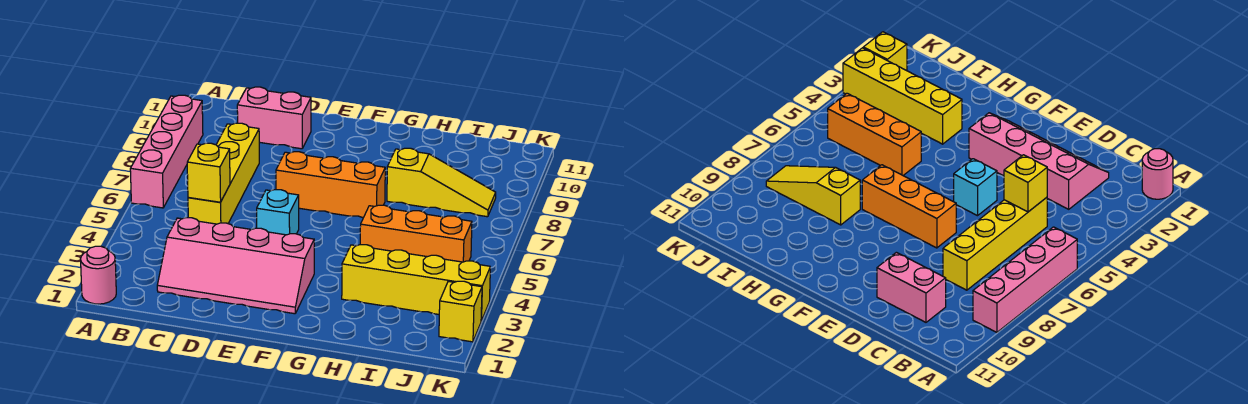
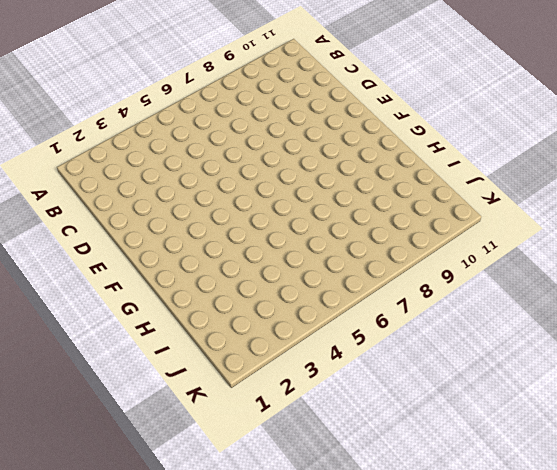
none -> pink 1x1 round brick [81,246,116,304]
none -> pink 1x4 brick [130,95,203,208]
none -> pink 2x4 slope [157,218,314,314]

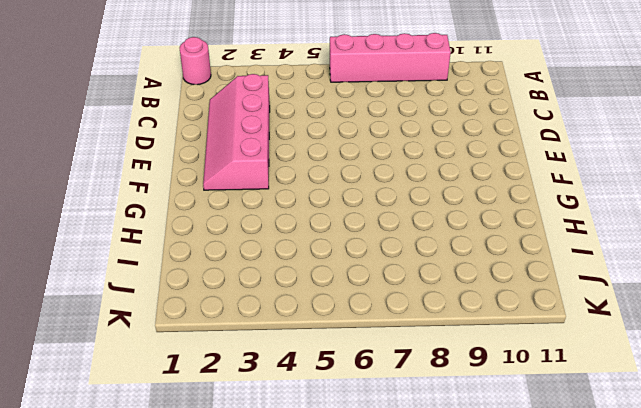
none -> yellow 1x4 brick [188,123,259,224]
none -> pink 1x2 brick [237,87,311,149]
none -> cyan 1x1 brick [257,190,299,235]

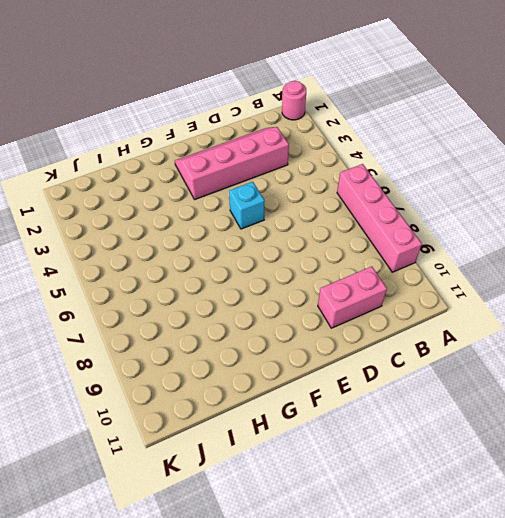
none -> yellow 1x4 brick [188,123,259,224]
none -> orange 1x3 brick [276,152,385,218]
none -> yellow 1x4 brick [342,245,490,321]

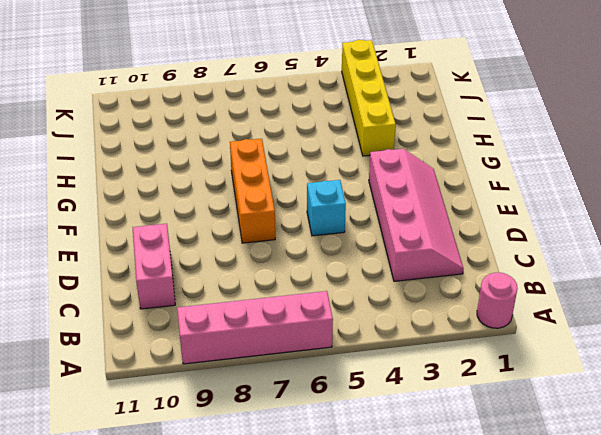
none -> yellow 1x4 brick [188,123,259,224]
none -> orange 1x3 brick [360,205,472,262]
none -> yellow 1x3 slope [387,148,496,217]

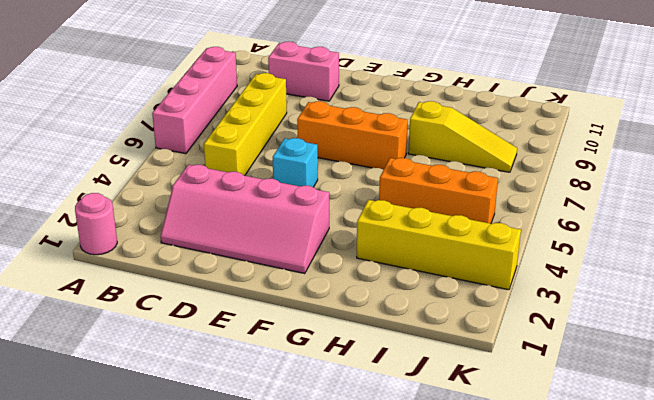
none -> yellow 1x1 brick [439,281,482,342]
none -> yellow 1x1 brick [187,143,230,202]

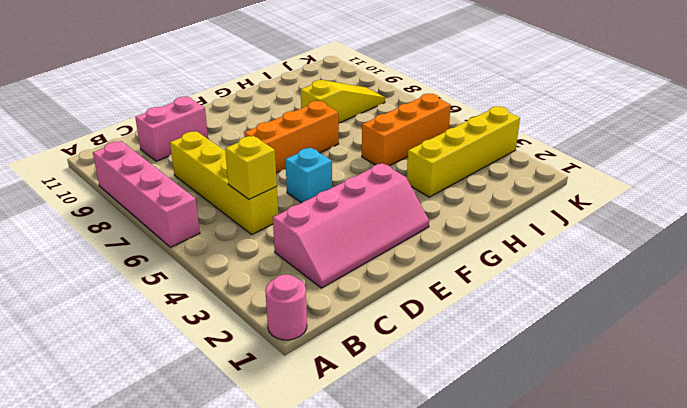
none -> yellow 1x1 brick [439,281,482,342]

